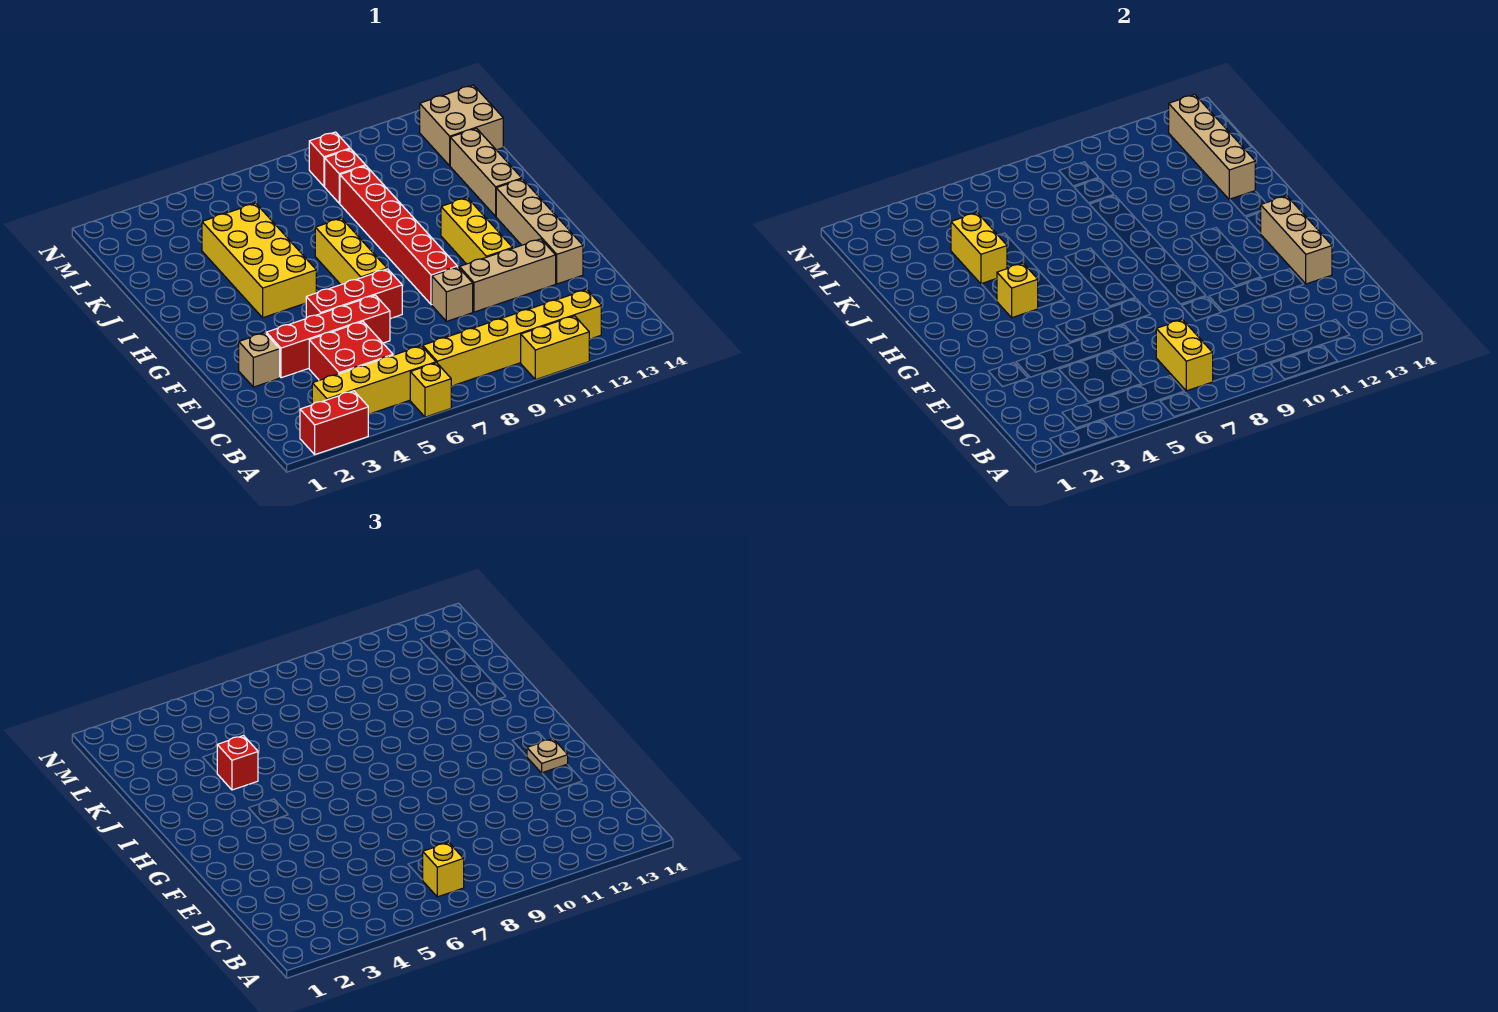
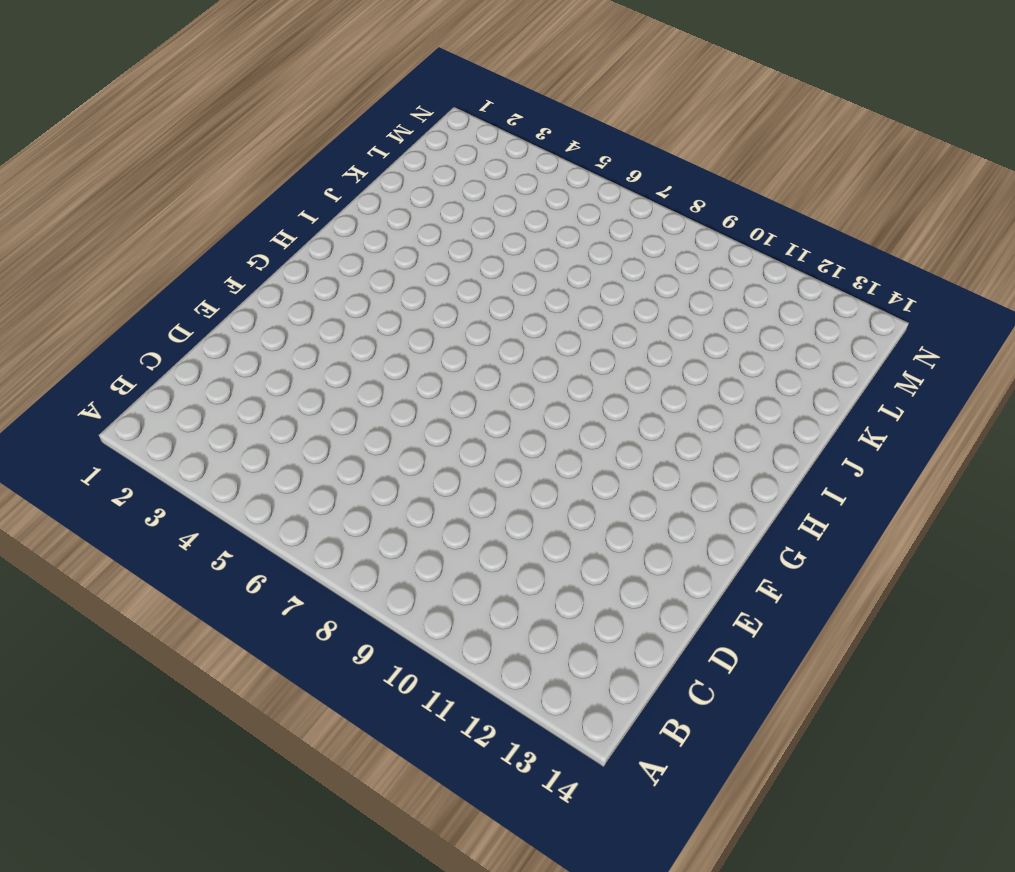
none -> red 1x2 brick [300,391,368,454]
none -> yellow 1x1 brick [410,363,451,417]
none -> yellow 1x2 brick [521,316,590,380]

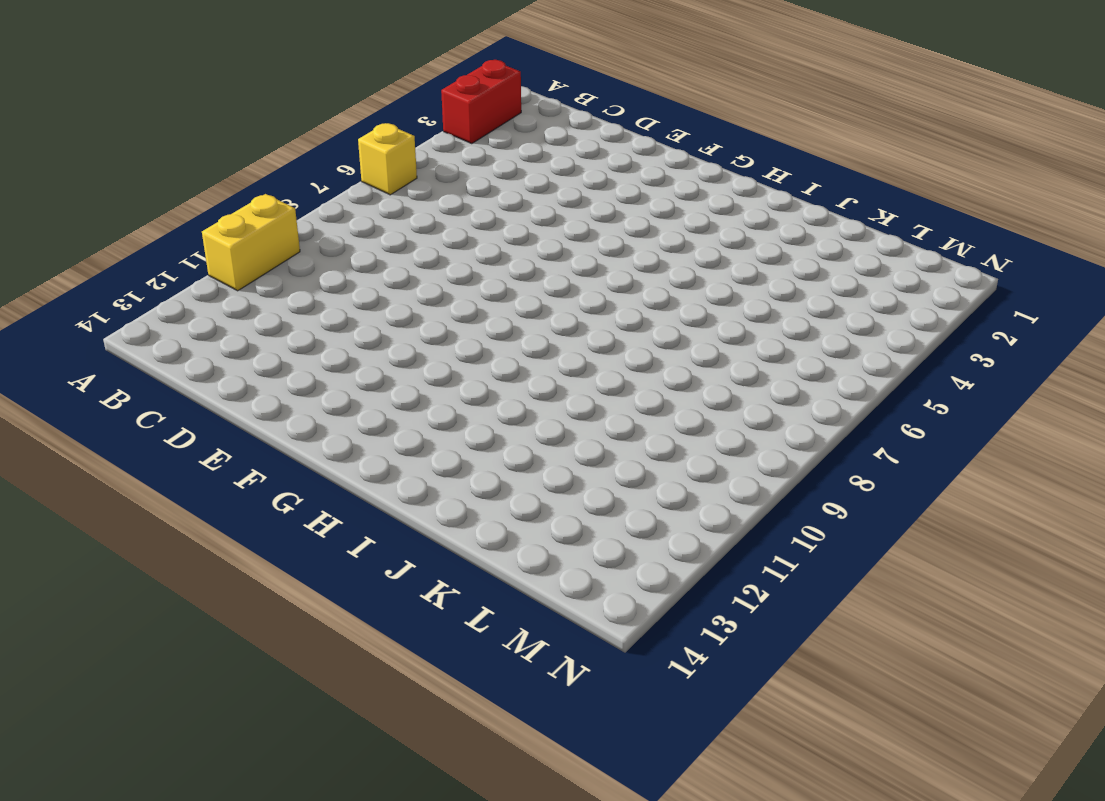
none -> yellow 1x4 brick [312,346,436,414]
none -> yellow 1x6 brick [423,290,601,386]
none -> red 2x2 brick [309,322,393,380]

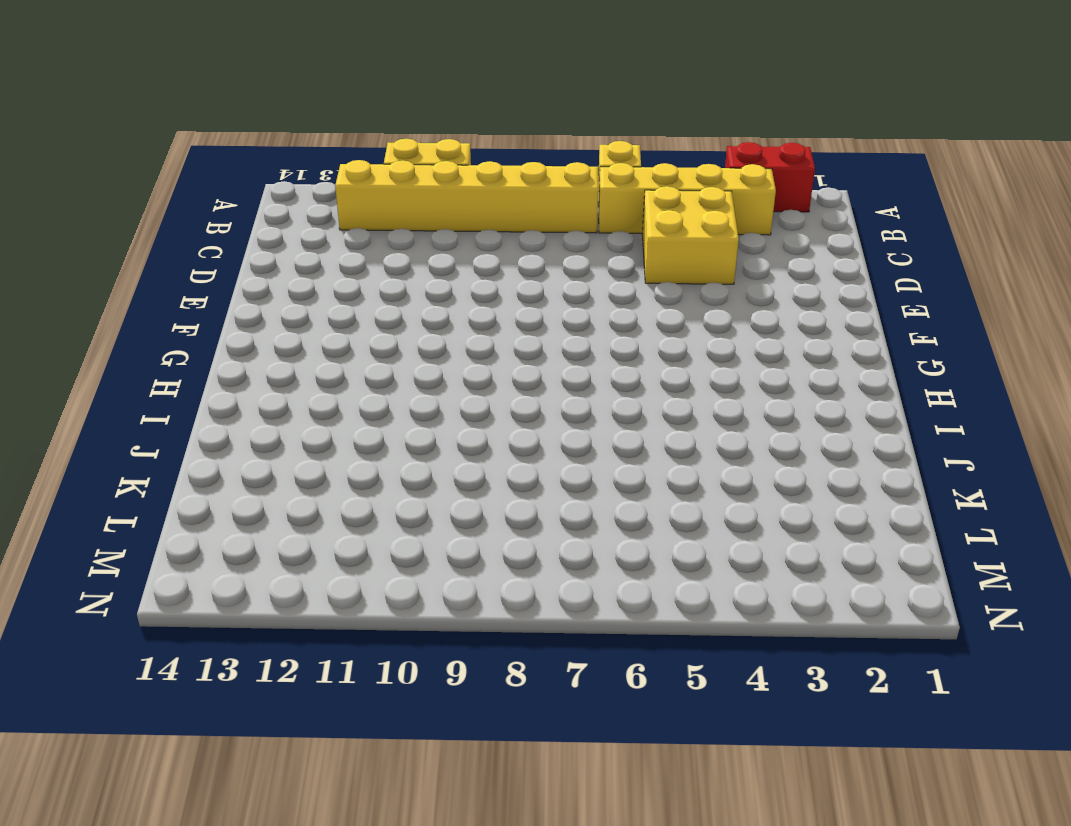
yellow 2x2 brick [642,186,739,284] -> red 2x2 brick [309,322,393,380]
none -> tan 1x1 brick [239,333,280,387]
none -> red 1x4 brick [266,295,390,378]
none -> tan 1x1 brick [432,267,473,322]

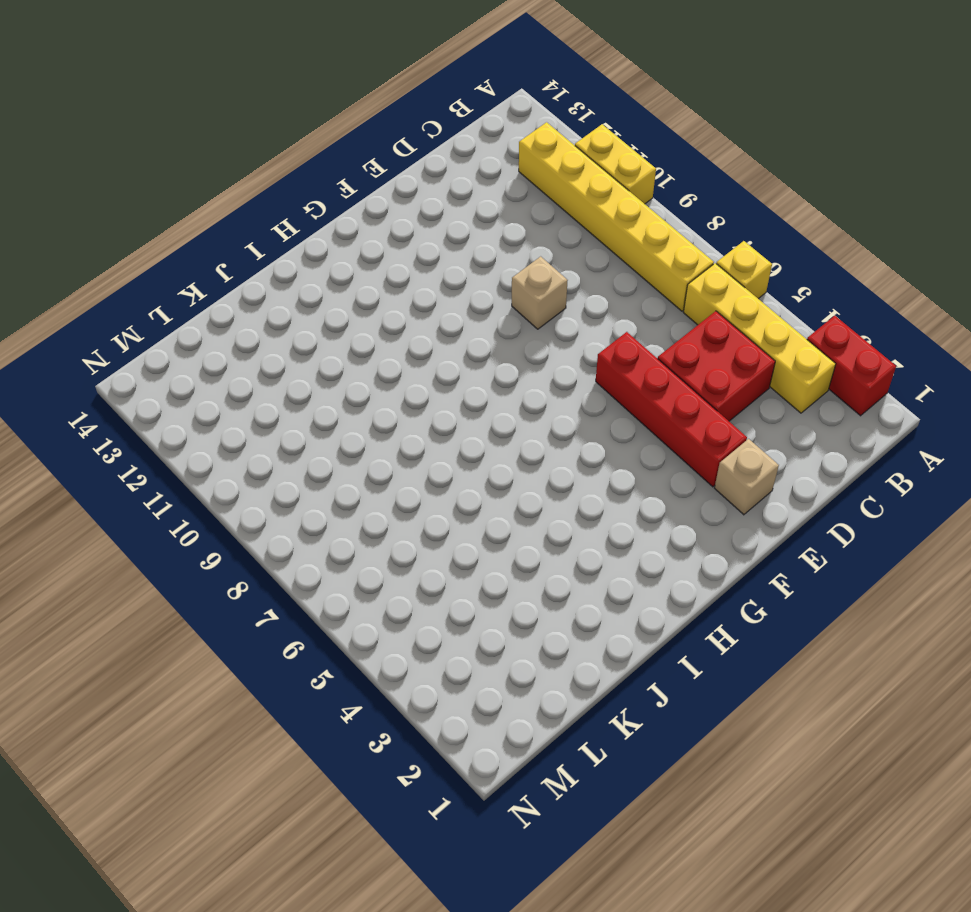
none -> tan 1x3 brick [459,239,556,312]
none -> tan 1x4 brick [496,179,583,284]
none -> red 1x3 brick [306,269,402,319]

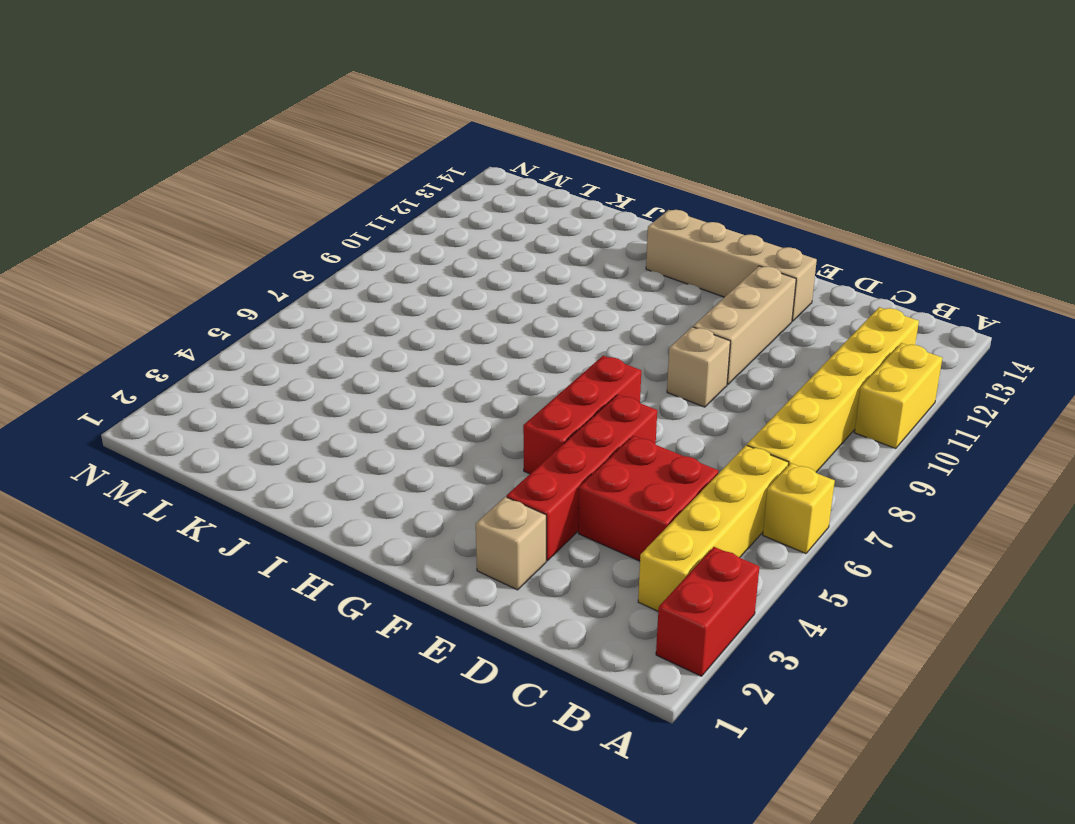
none -> red 1x6 brick [340,166,457,305]
none -> yellow 1x3 brick [441,198,513,264]
none -> yellow 1x3 brick [315,218,387,285]

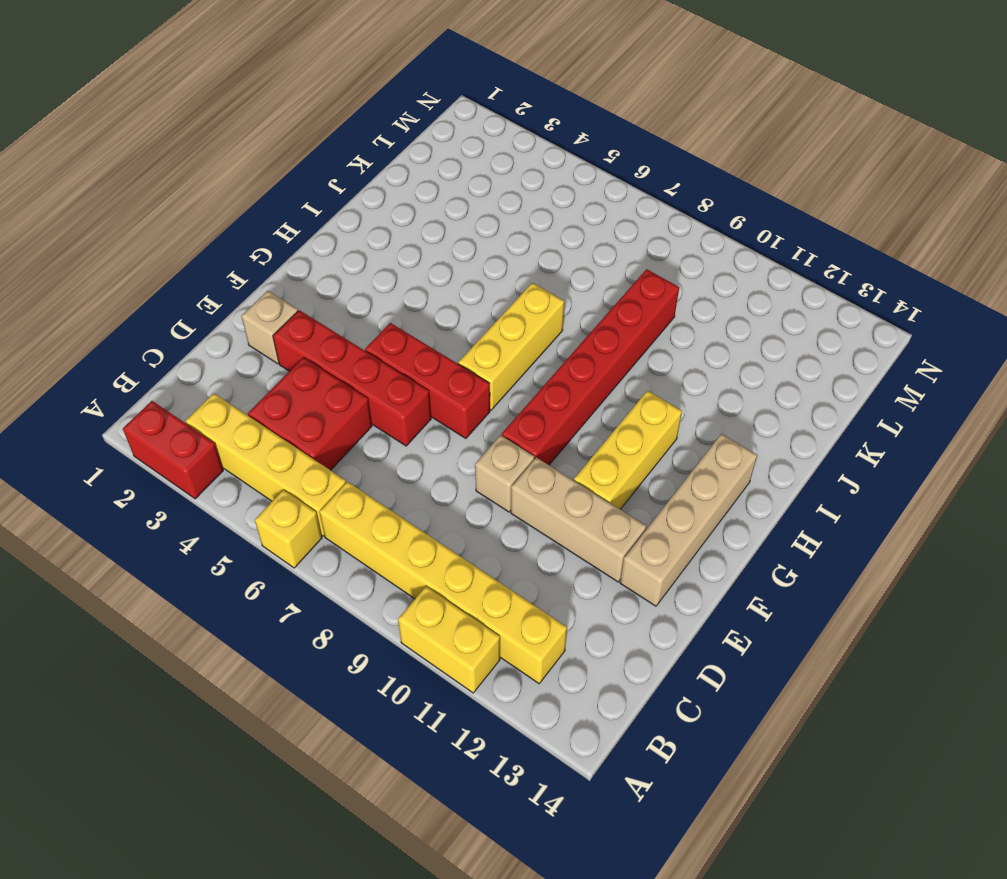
none -> yellow 2x4 brick [202,203,316,318]
none -> tan 1x3 brick [450,128,522,216]
none -> red 1x1 brick [325,149,365,203]

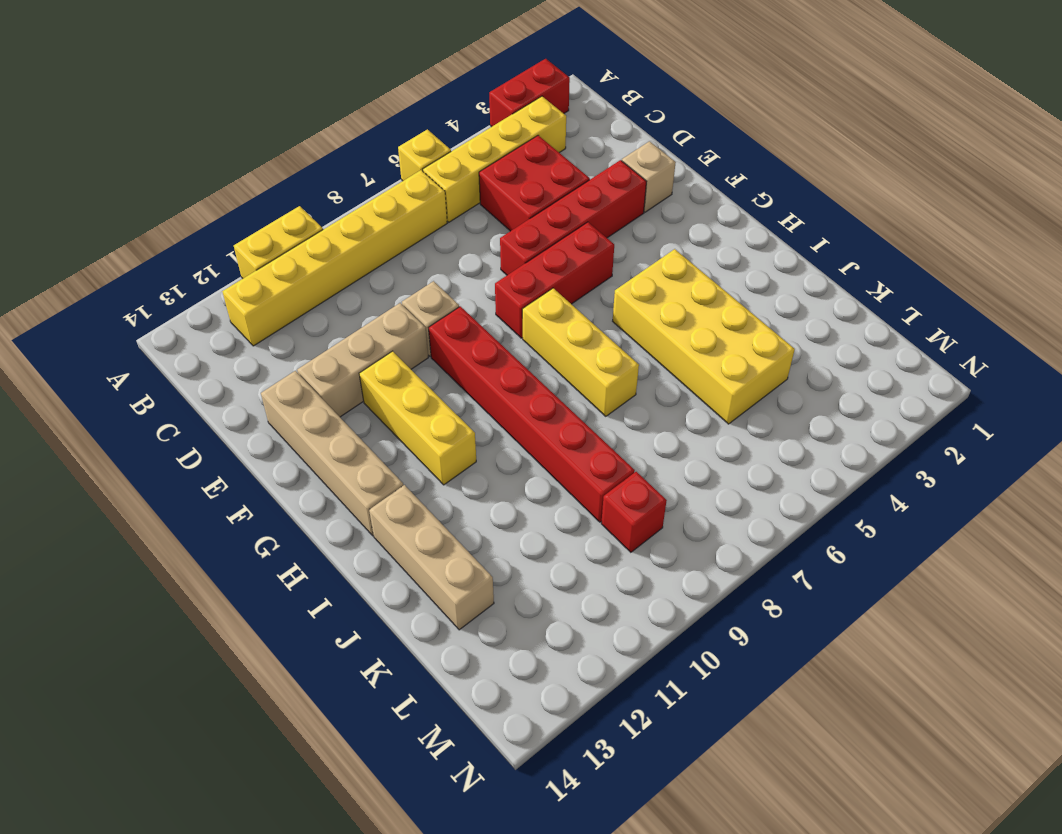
none -> tan 2x2 brick [420,85,503,166]
none -> red 1x1 brick [309,132,350,186]
none -> yellow 1x2 brick [1156,320,1213,391]

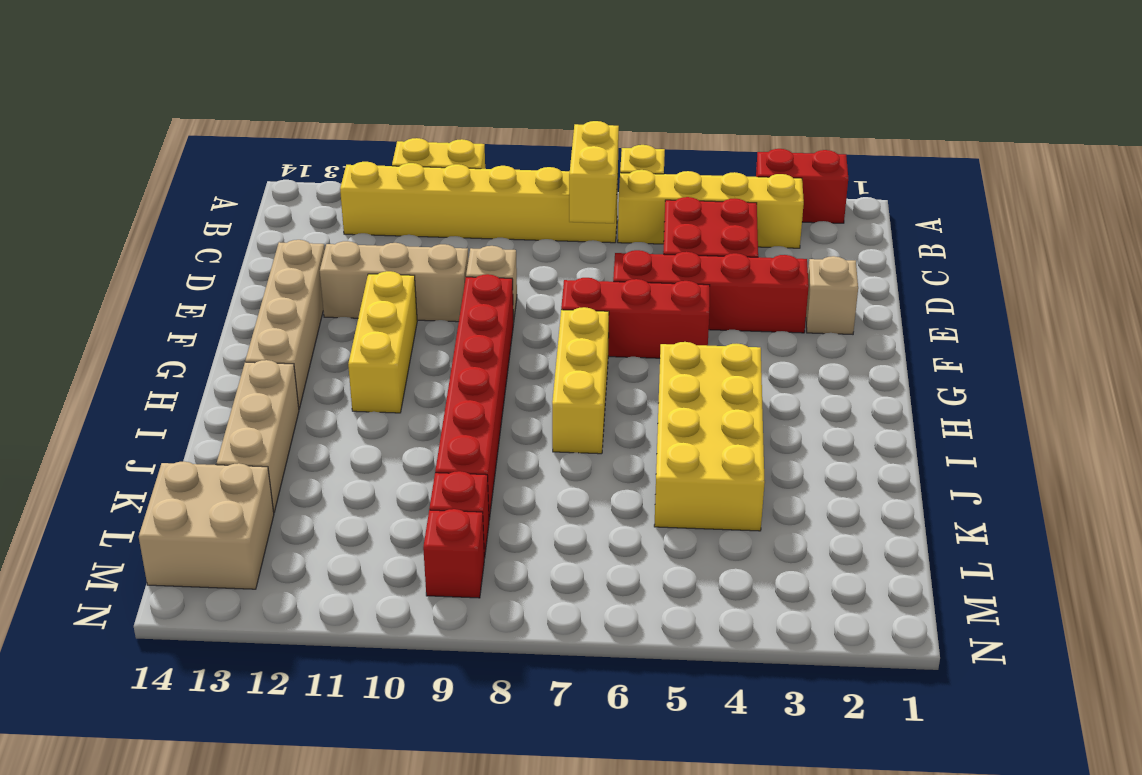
none -> tan 1x3 brick [1260,196,1332,284]
none -> yellow 1x1 brick [997,263,1038,318]
none -> yellow 1x2 brick [951,213,1007,284]

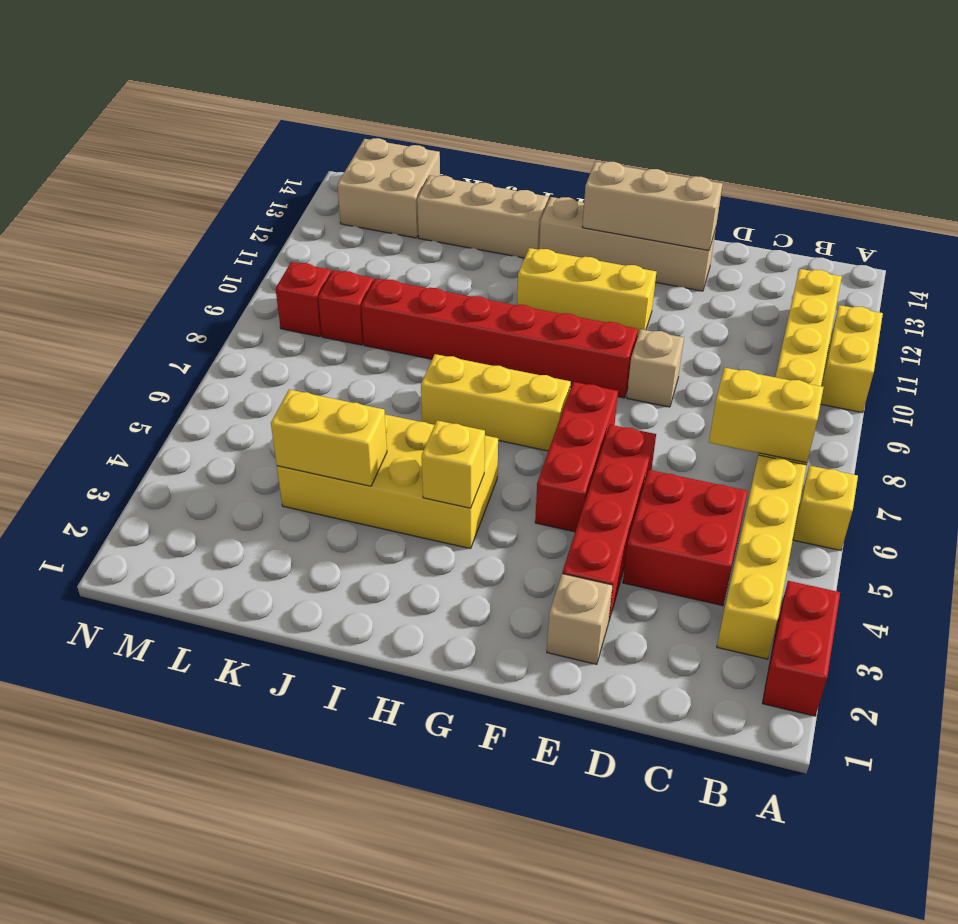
none -> tan 1x3 brick [459,239,556,312]
none -> tan 1x4 brick [1169,95,1255,200]
none -> yellow 1x1 brick [423,843,464,897]

